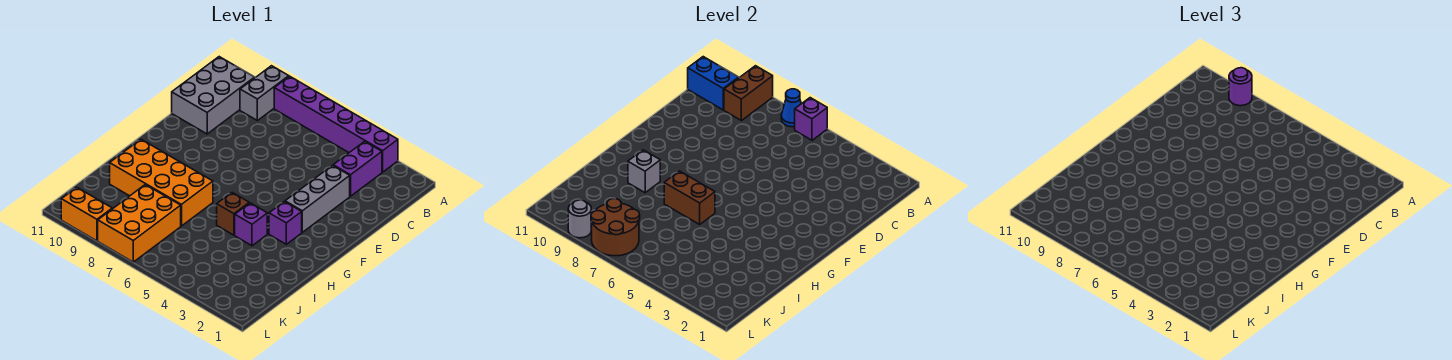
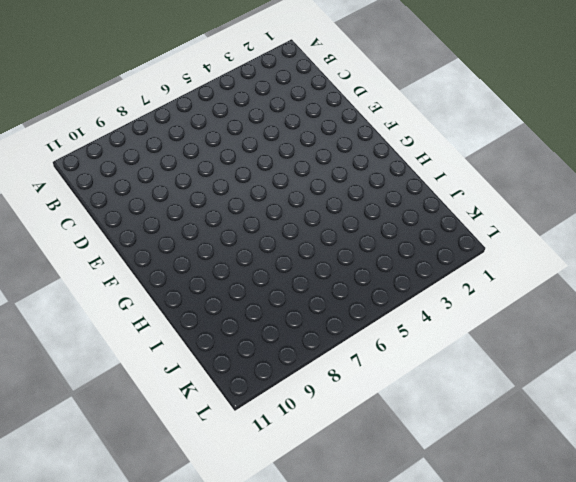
none -> purple 1x6 brick [274,76,398,172]
none -> grey 1x2 brick [240,66,289,121]
none -> purple 1x2 brick [333,141,382,196]

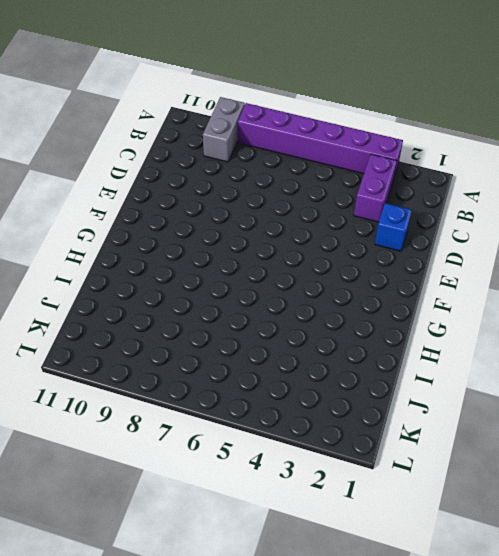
blue 1x1 brick [375,203,412,251] -> none
none -> grey 2x3 brick [172,57,255,134]
none -> grey 1x3 brick [285,166,350,232]
none -> purple 1x1 brick [269,202,302,244]

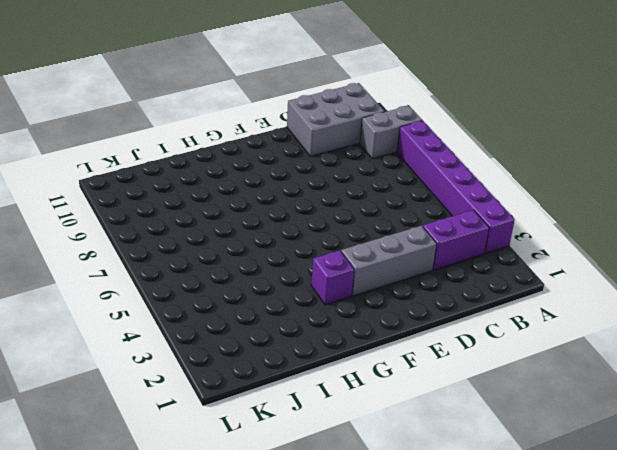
none -> purple 1x1 brick [235,203,267,246]
none -> brown 1x1 brick [217,193,249,235]
none -> orange 2x4 brick [110,139,213,226]

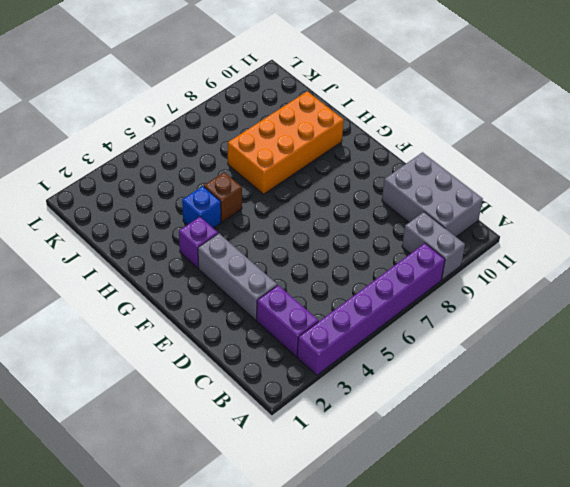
blue 1x1 brick [182,186,221,228] -> purple 1x1 brick [235,203,267,246]
none -> orange 2x3 brick [98,185,181,262]
none -> orange 1x2 brick [61,187,112,241]
none -> purple 1x1 brick [795,98,827,140]

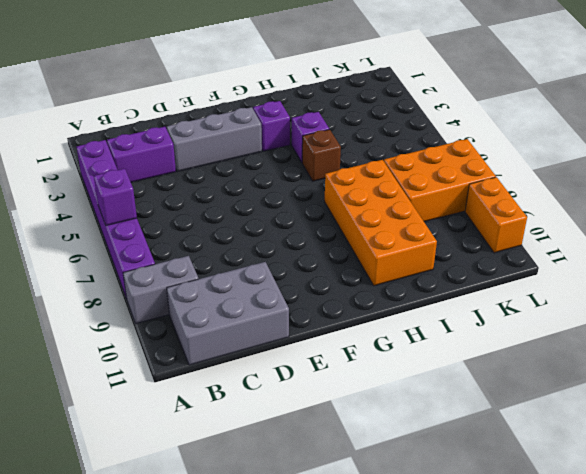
none -> blue 1x1 cone [781,89,801,127]
none -> brown 1x2 brick [724,66,773,121]
none -> blue 1x2 brick [688,57,739,110]

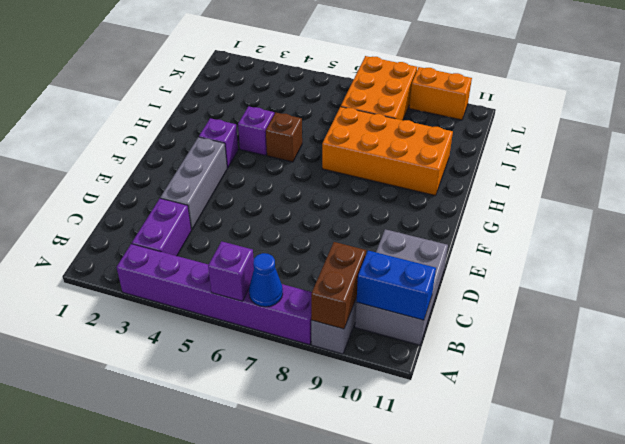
none -> brown 1x2 brick [664,171,715,224]
none -> grey 1x1 brick [628,150,660,193]
none -> brown 2x2 round brick [591,199,640,256]

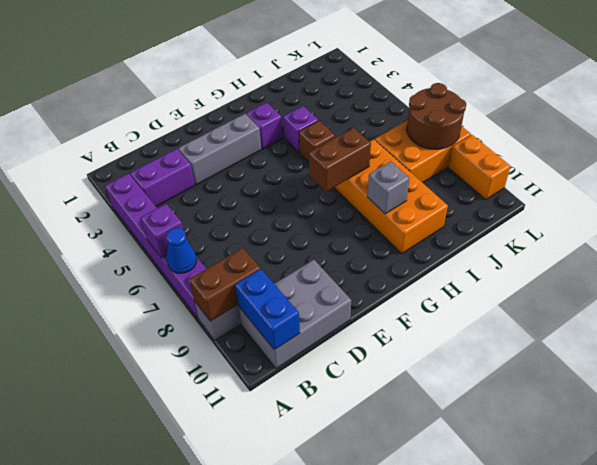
brown 1x2 brick [309,128,371,192] -> brown 1x2 brick turned to [664,171,715,224]
none -> grey 1x1 round brick [568,200,591,238]
none -> purple 1x1 round brick [1229,68,1252,106]

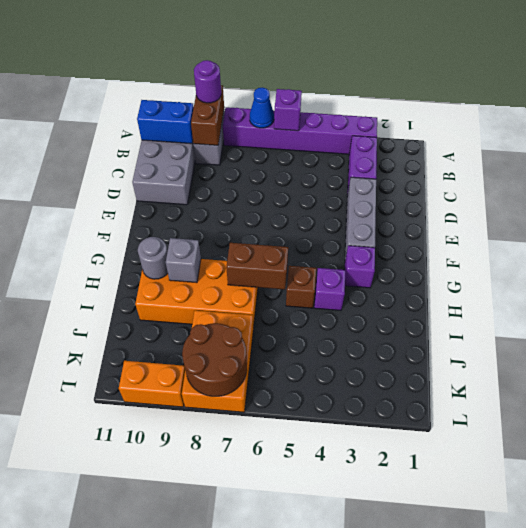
grey 1x1 round brick [138,237,168,279] -> grey 1x1 round brick moved to [568,200,591,238]

